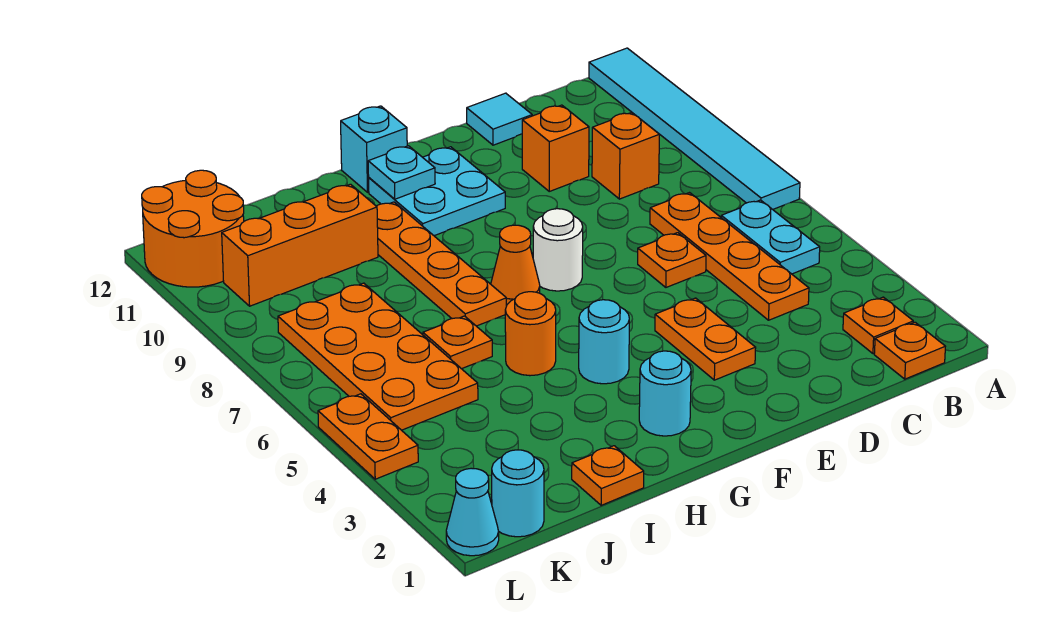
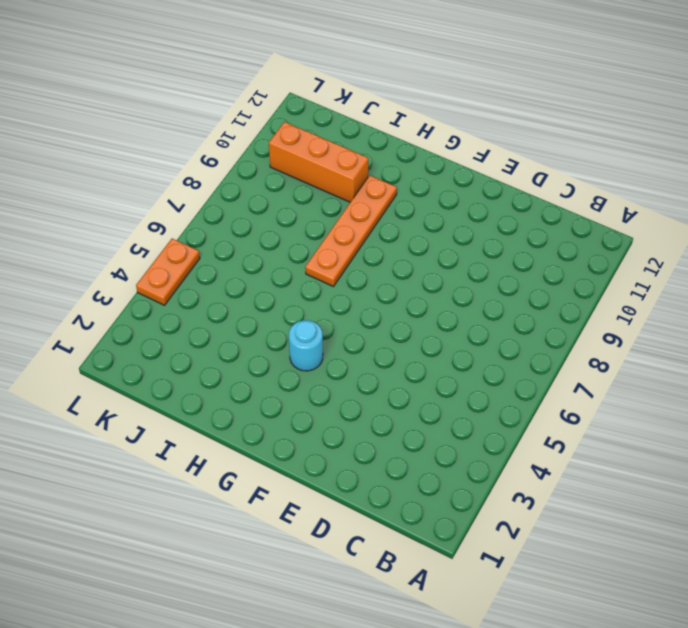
none -> cyan 1x6 tile [589,48,800,209]
none -> orange 1x1 plate [874,322,945,379]
none -> orange 1x1 plate [843,297,913,354]

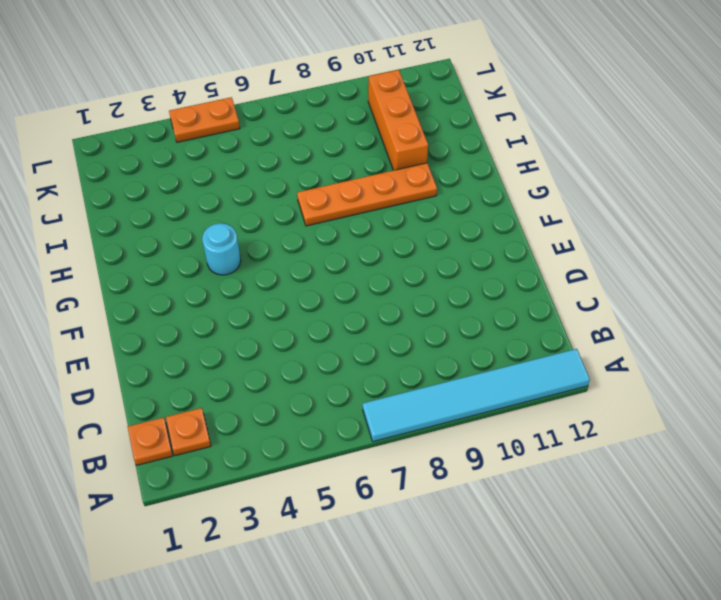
none -> cyan 1x2 plate [721,200,820,274]
none -> orange 1x4 plate [650,193,809,320]
none -> orange 1x1 brick [592,112,659,199]

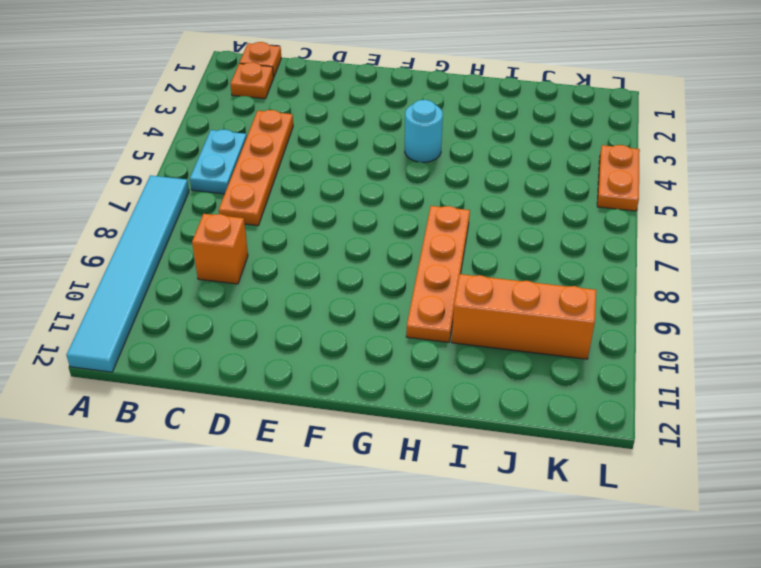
none -> orange 1x1 plate [638,233,706,287]
none -> orange 1x1 brick [522,105,589,191]
none -> cyan 1x1 tile [467,93,532,145]

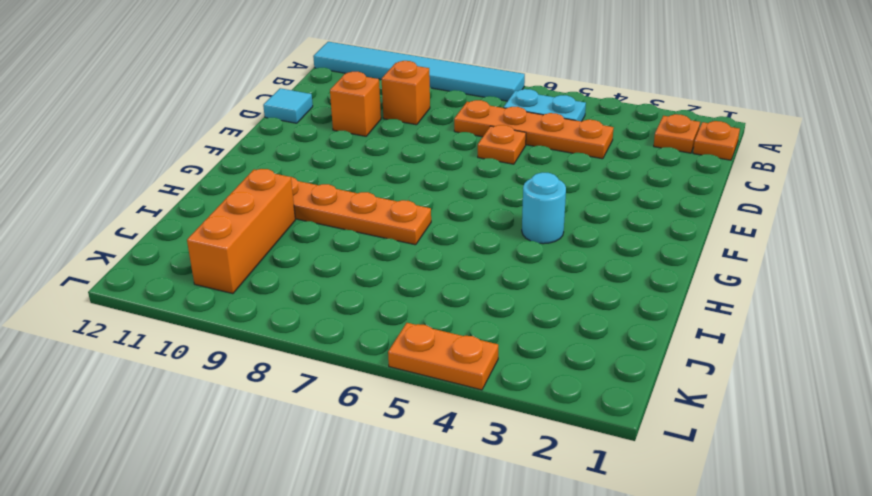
none -> orange 1x2 plate [655,298,756,380]
none -> white 1x1 round brick [533,209,583,291]
none -> cyan 2x2 plate [369,147,505,236]

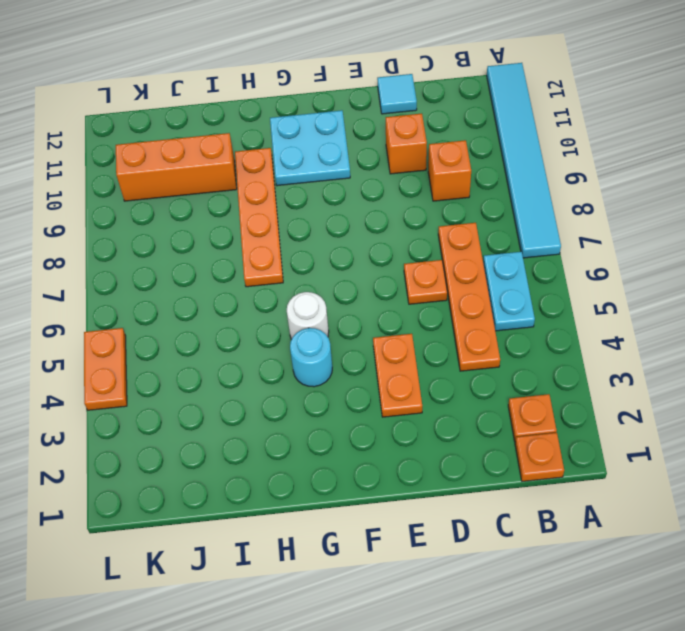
white 1x1 round brick [287,292,329,339] -> white 1x1 round brick moved to [533,209,583,291]
none -> cyan 1x1 round brick [639,351,691,436]
none -> orange 1x1 cone [491,225,540,306]
none -> cyan 1x1 brick [341,106,407,192]

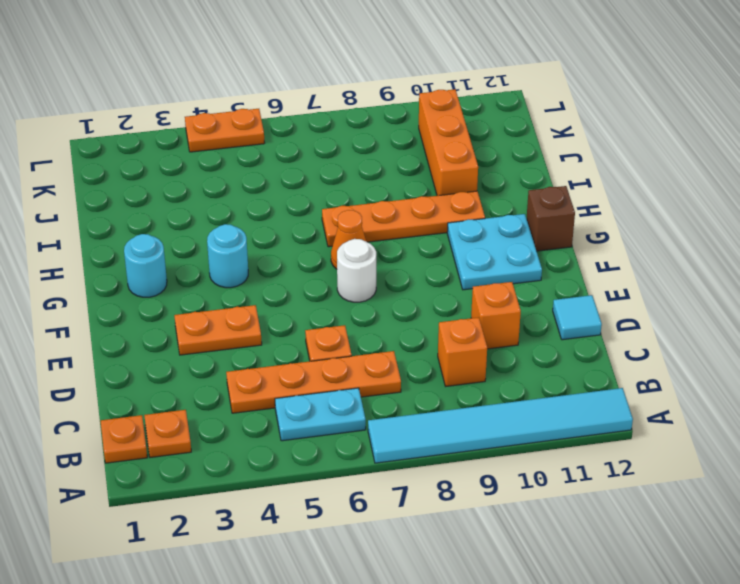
brown 1x1 brick [526,186,575,251] -> cyan 1x1 brick [341,106,407,192]
none -> orange 1x1 round brick [505,292,556,376]
none -> orange 1x1 plate [572,446,644,505]
none -> orange 1x1 plate [423,316,492,369]

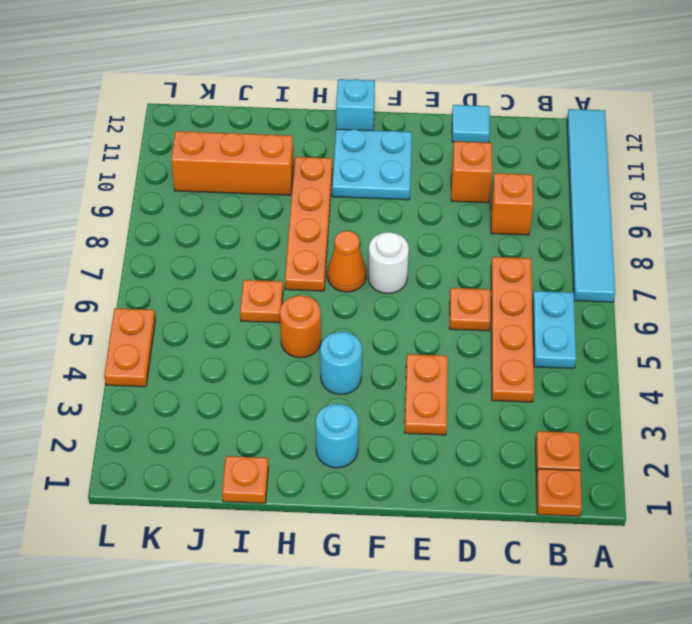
none -> orange 2x4 plate [278,283,478,430]
none -> cyan 1x1 round brick [492,450,544,537]
none -> orange 2x2 round brick [142,170,244,287]

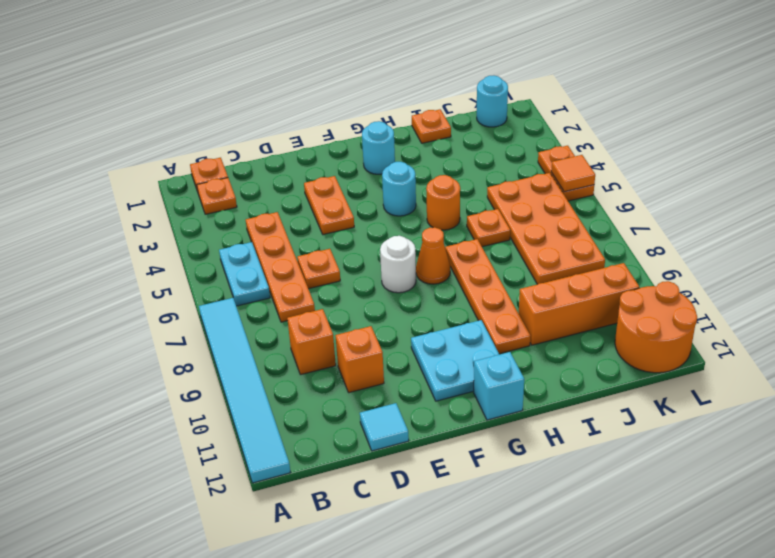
orange 1x1 tile [551,155,595,192] -> none
none -> cyan 1x1 cone [446,468,499,556]
none -> cyan 1x1 plate [368,146,435,199]

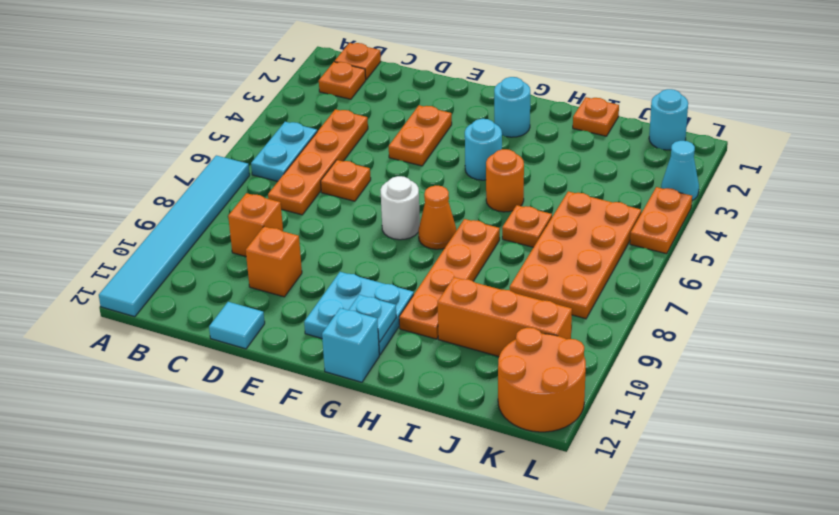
cyan 1x1 cone [661,141,699,200] -> cyan 1x1 cone moved to [446,468,499,556]

